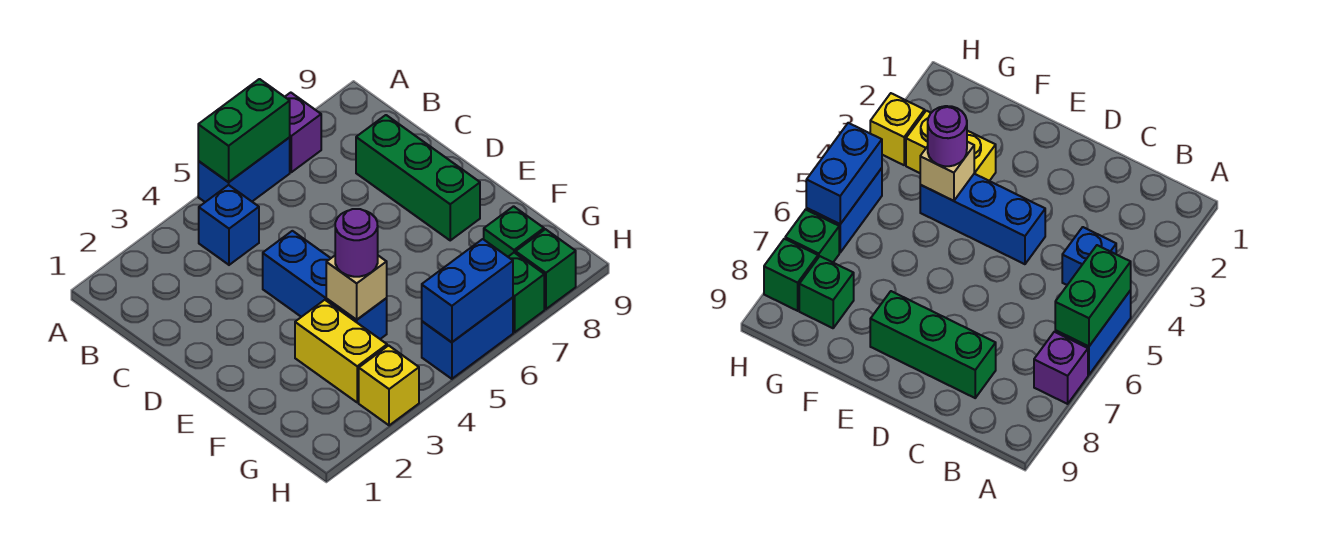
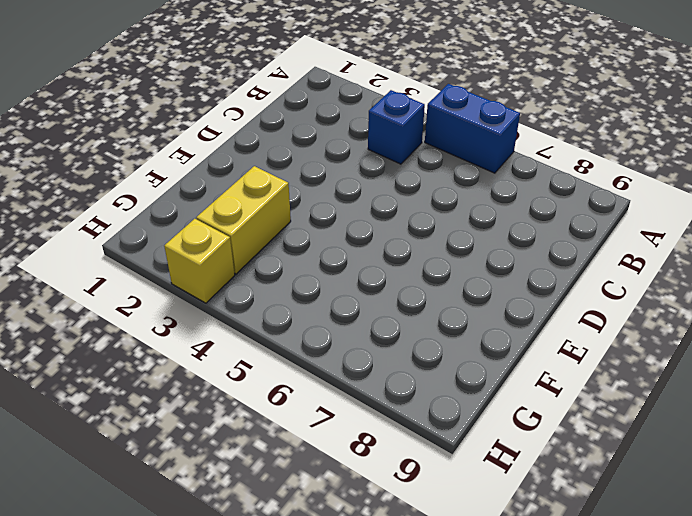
none -> purple 1x1 brick [285,93,321,172]
none -> green 1x3 brick [356,115,480,240]
none -> blue 1x3 brick [263,231,387,339]

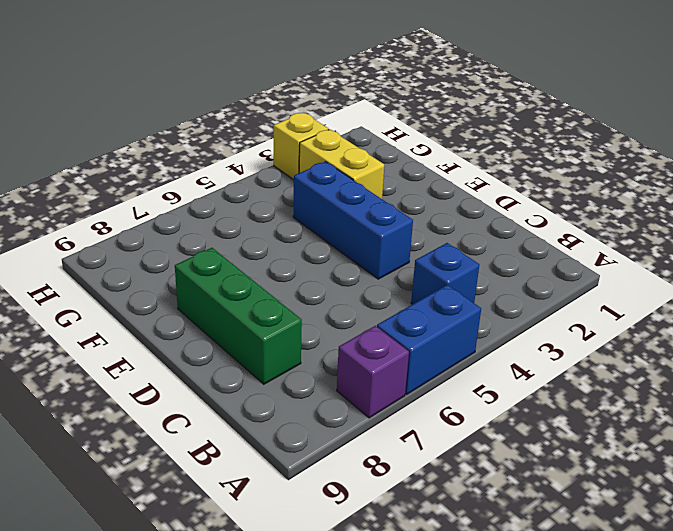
none -> green 1x1 brick [484,206,544,257]
none -> blue 1x2 brick [422,298,513,379]
none -> green 1x1 brick [508,253,544,332]

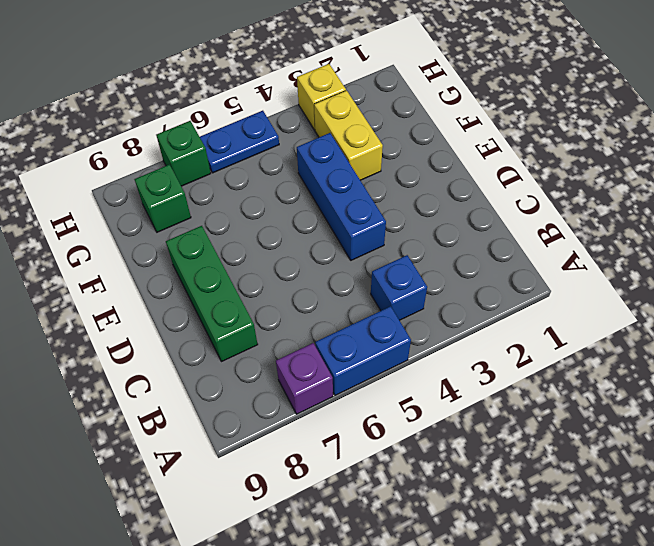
blue 1x2 plate [200,111,279,173] -> blue 1x2 brick [422,298,513,379]
none -> green 1x1 brick [516,229,576,309]
none -> green 1x2 brick [198,79,290,182]
none -> tan 1x1 brick [326,256,387,320]

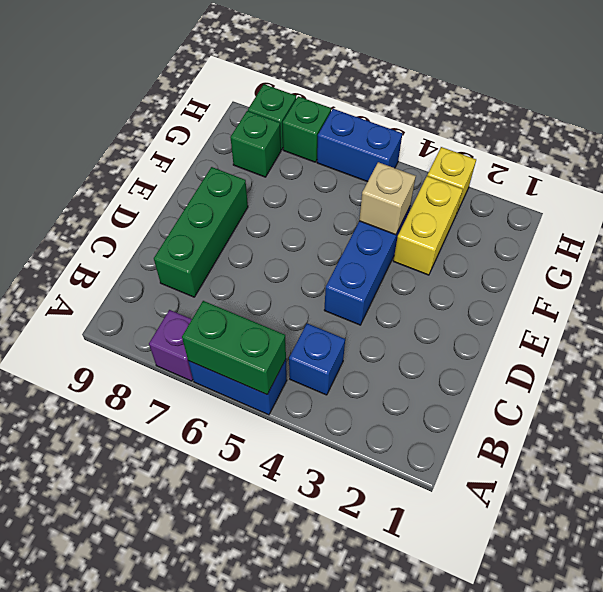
none -> blue 1x2 brick [422,239,513,342]
none -> purple 1x1 round brick [335,209,378,277]

